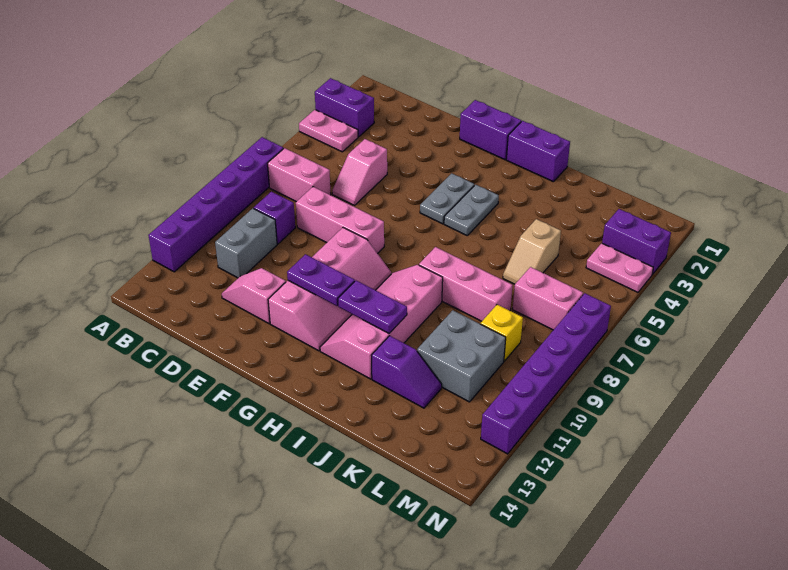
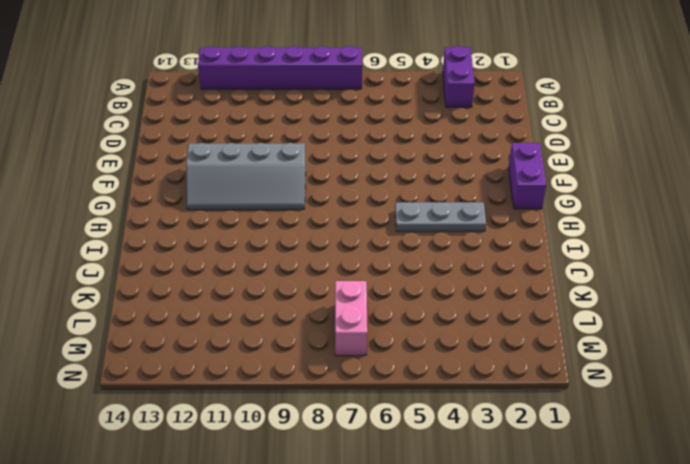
grey 2x4 slope [186,143,306,210] -> pink 2x4 slope [268,228,391,351]
grey 1x3 plate [395,202,486,232] -> grey 1x2 plate [444,185,499,235]
none -> pink 1x2 plate [299,110,358,152]
none -> pink 1x2 brick [267,148,331,202]
none -> purple 1x1 brick [254,192,295,244]

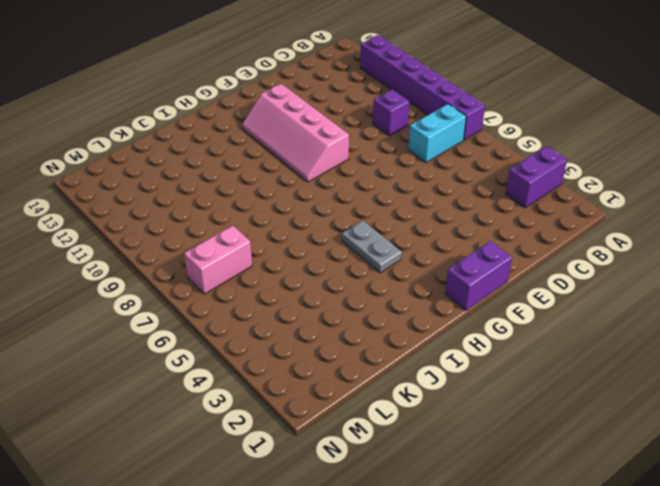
cyan 1x2 brick [408,104,466,163] -> pink 1x2 brick [267,148,331,202]
none -> pink 1x2 plate [299,110,358,152]
none -> grey 1x2 brick [215,208,277,278]
none -> pink 1x2 slope [332,139,387,205]

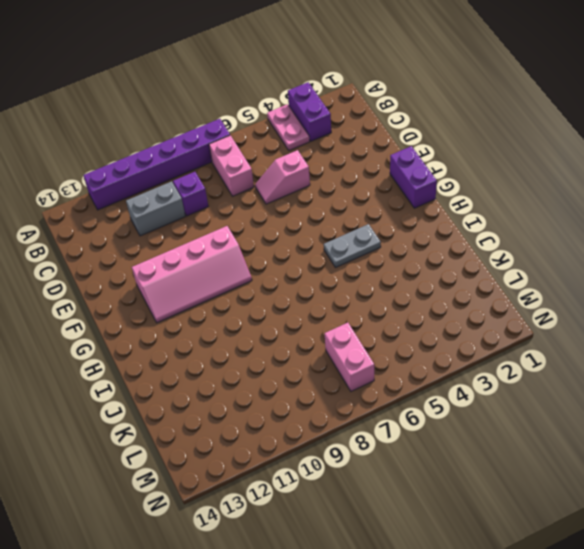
none -> pink 1x3 brick [296,187,384,253]
none -> pink 1x2 slope [222,268,286,324]
none -> grey 1x2 plate [420,173,474,224]

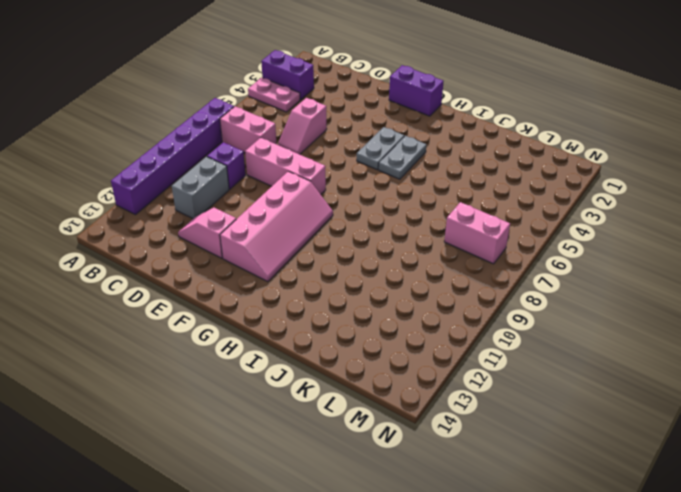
none -> purple 1x2 brick [506,121,570,182]
none -> pink 2x4 slope [320,265,443,379]
none -> pink 1x3 brick [419,247,513,321]

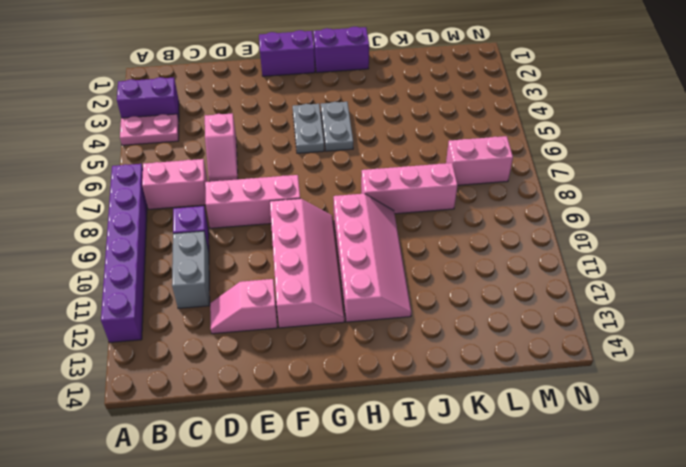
pink 2x4 slope [334,194,411,322] -> pink 2x4 slope turned to [320,265,443,379]
none -> purple 1x2 slope [372,336,442,408]
none -> tan 1x2 slope [503,219,561,284]
none -> grey 2x2 brick [417,310,506,402]

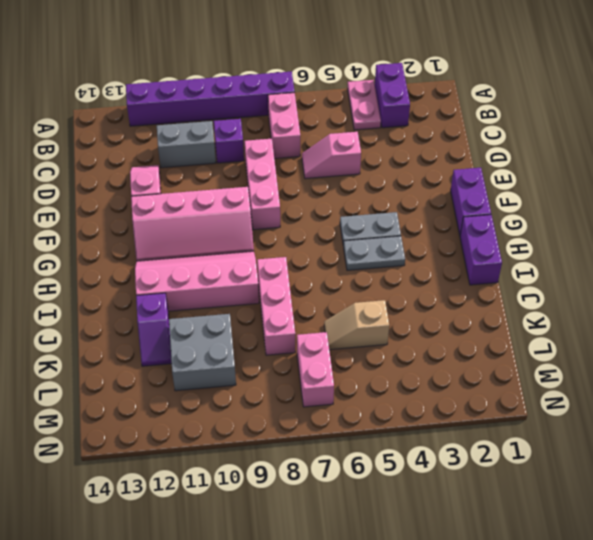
none -> yellow 1x1 brick [480,305,523,361]
none -> purple 1x2 brick [602,209,671,274]
none -> pink 1x2 plate [586,243,653,292]

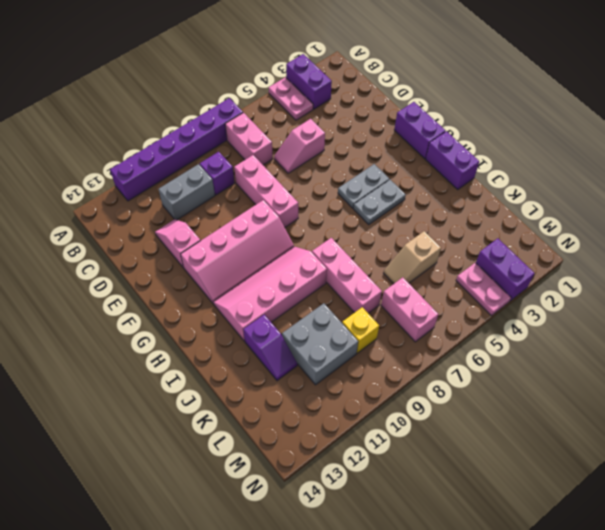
none -> purple 1x6 brick [481,293,611,454]
none -> purple 1x2 plate [287,254,355,306]
none -> purple 1x2 plate [338,281,407,333]

